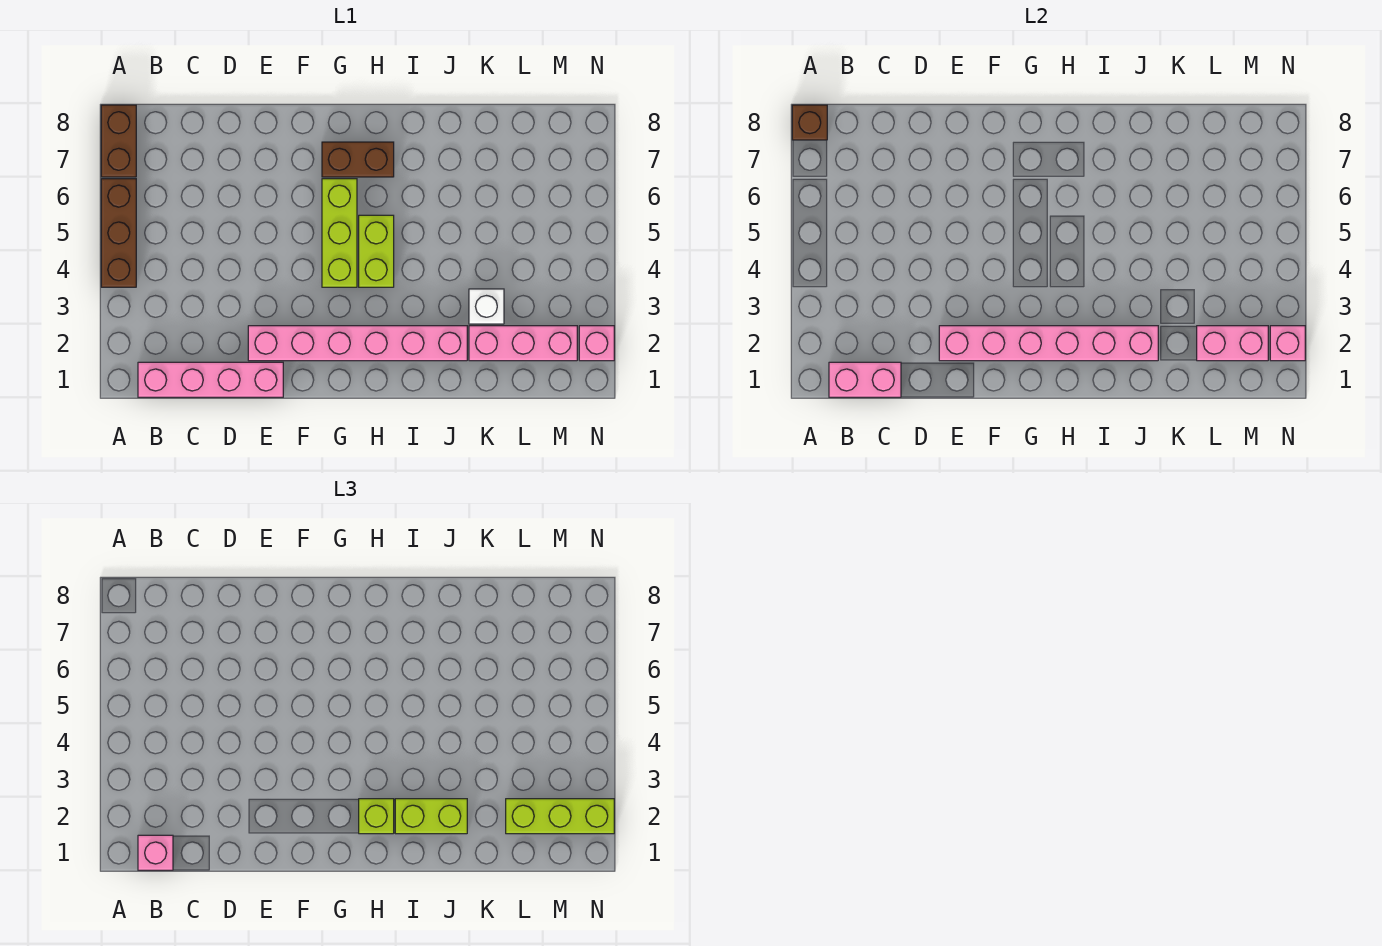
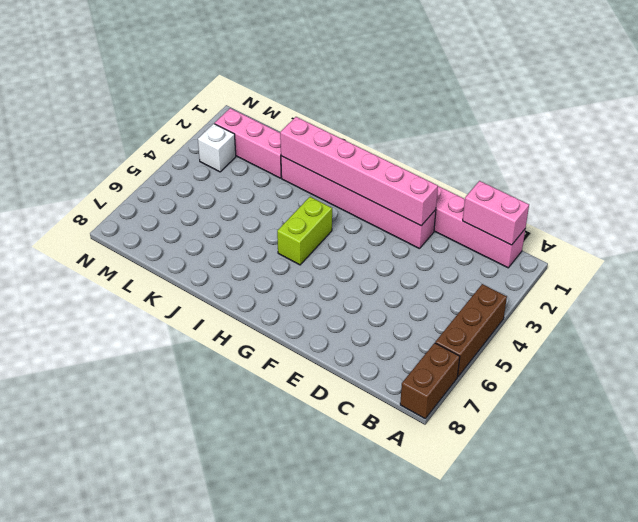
white 1x1 brick [198,124,236,172] -> white 1x1 brick moved to [469,289,504,324]
none -> lime 1x3 brick [322,179,357,287]
none -> brown 1x2 brick [322,142,394,177]
none -> pink 1x1 brick [579,326,614,361]

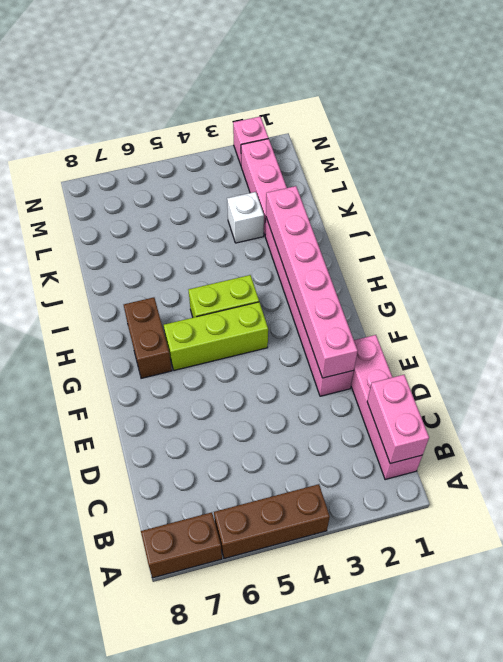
none -> brown 1x1 brick [792,105,827,140]
none -> pink 1x2 brick [1197,326,1268,361]
none -> pink 1x1 brick [1270,326,1305,361]

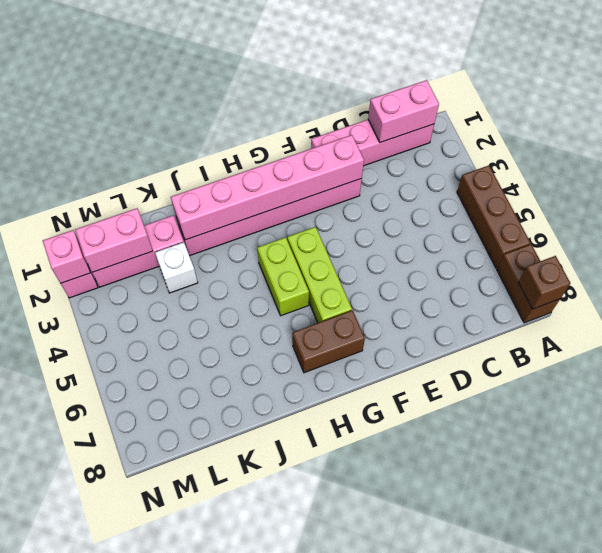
none -> pink 1x1 brick [138,835,173,870]
none -> lime 1x1 brick [359,799,394,834]
none -> lime 1x2 brick [395,799,467,834]

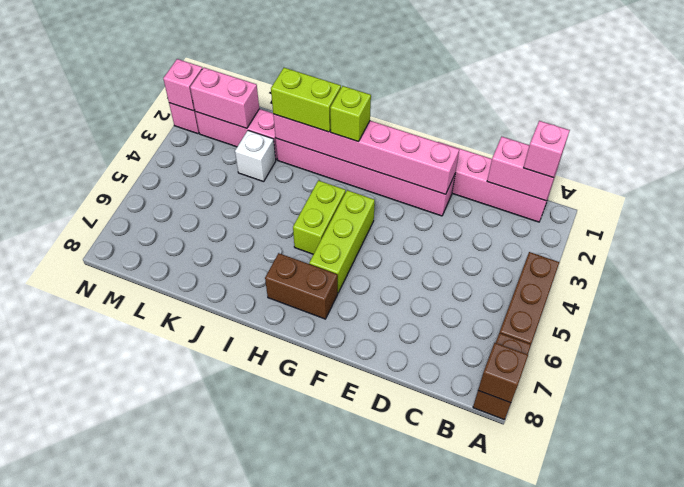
none -> lime 1x3 brick [506,799,614,834]

